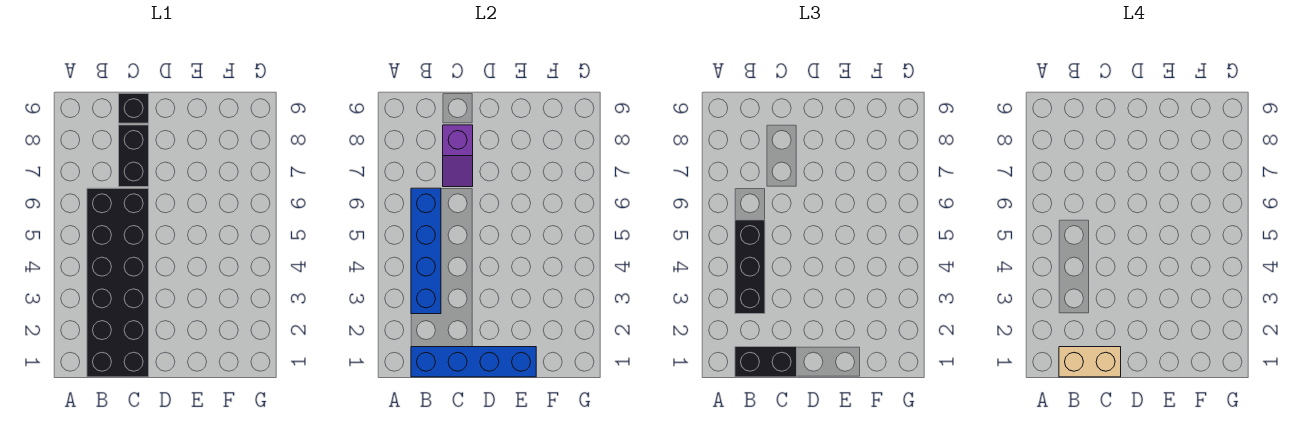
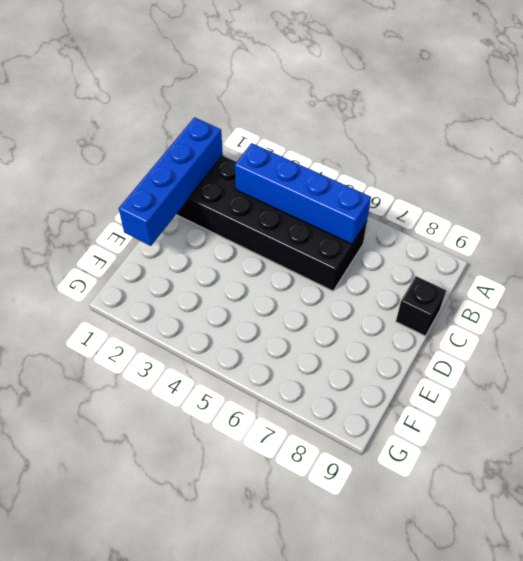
none -> black 1x2 brick [119,125,149,187]
none -> purple 1x2 slope [443,125,473,187]

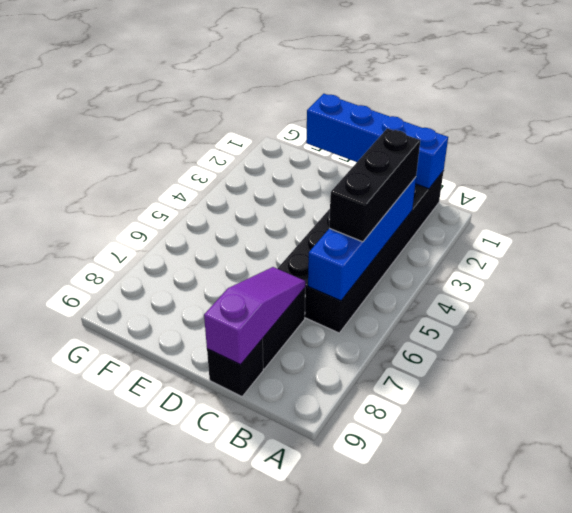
purple 1x3 slope [204,267,305,365] -> purple 1x2 slope [443,125,473,187]
none -> black 1x2 brick [735,347,797,377]
none -> tan 1x2 brick [1059,347,1121,377]

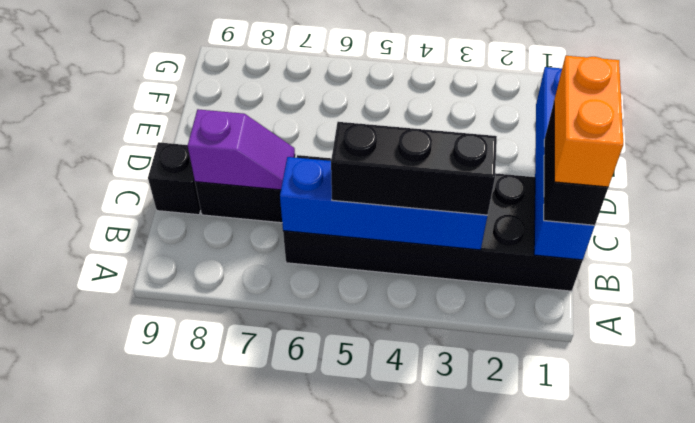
orange 1x2 brick [554,56,623,187] -> tan 1x2 brick [1059,347,1121,377]

